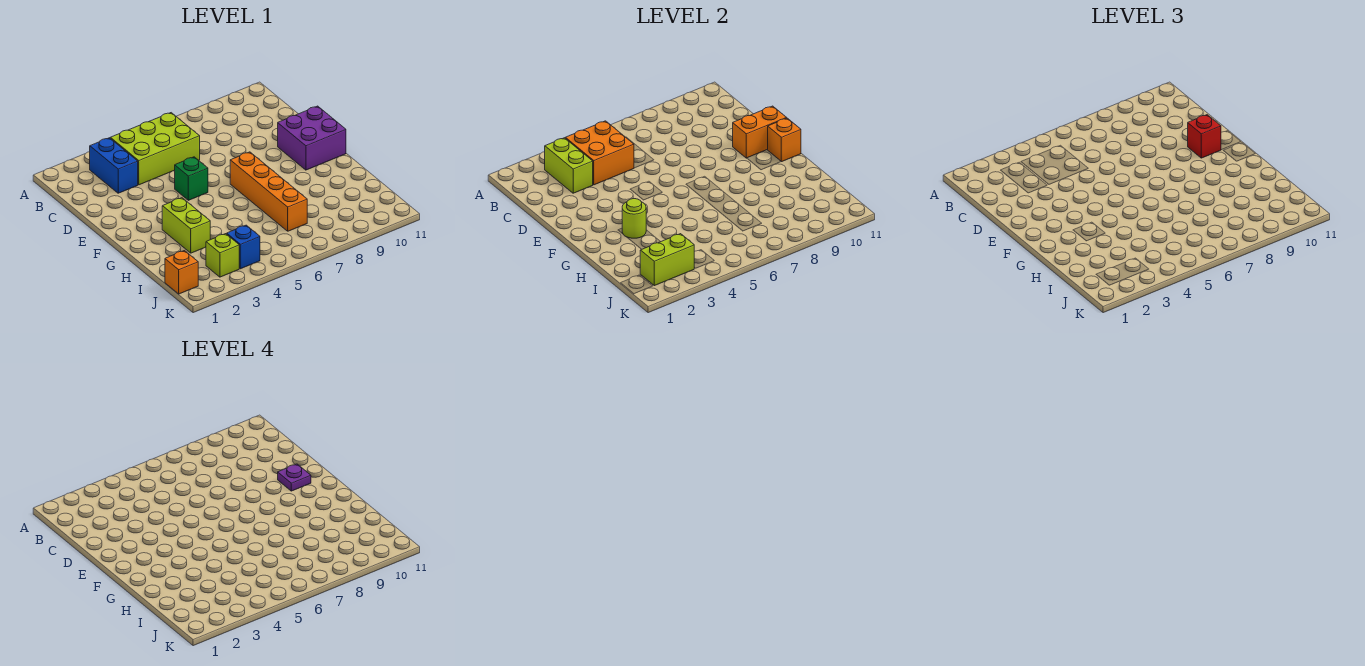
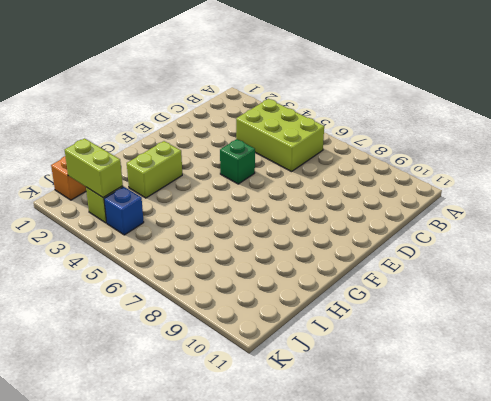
none -> blue 1x2 brick [90,138,138,193]
none -> purple 2x2 brick [278,106,346,170]
none -> orange 1x4 brick [230,152,307,231]

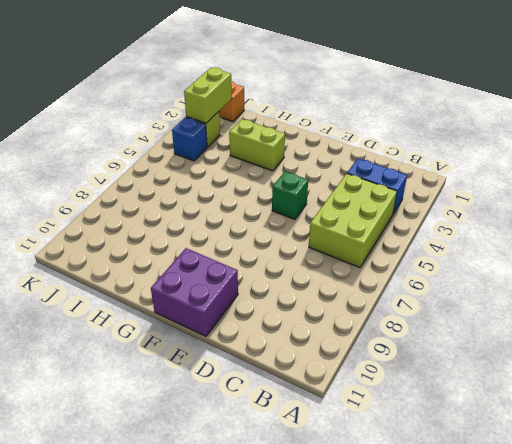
none -> orange 1x4 brick [230,152,307,231]
none -> lime 1x2 brick [545,138,593,193]
none -> orange 2x2 brick [565,121,634,185]

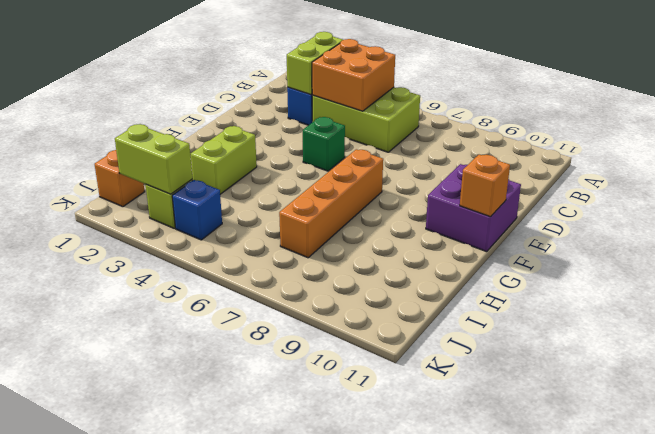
none -> orange 1x2 brick [733,106,786,158]
none -> lime 1x1 round brick [622,199,646,238]
none -> red 1x1 brick [1188,115,1221,158]

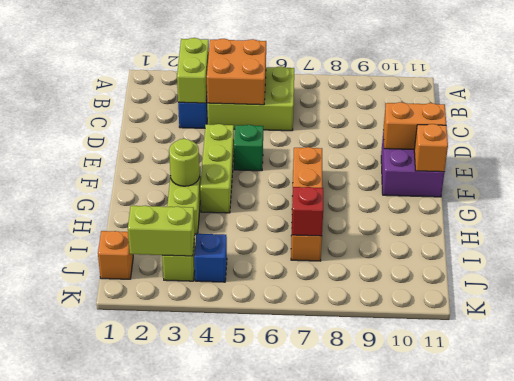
lime 1x3 brick [200,124,234,213] -> none
red 1x1 brick [292,187,323,236] -> red 1x1 brick moved to [1188,115,1221,158]
none -> purple 1x1 plate [278,464,311,491]

